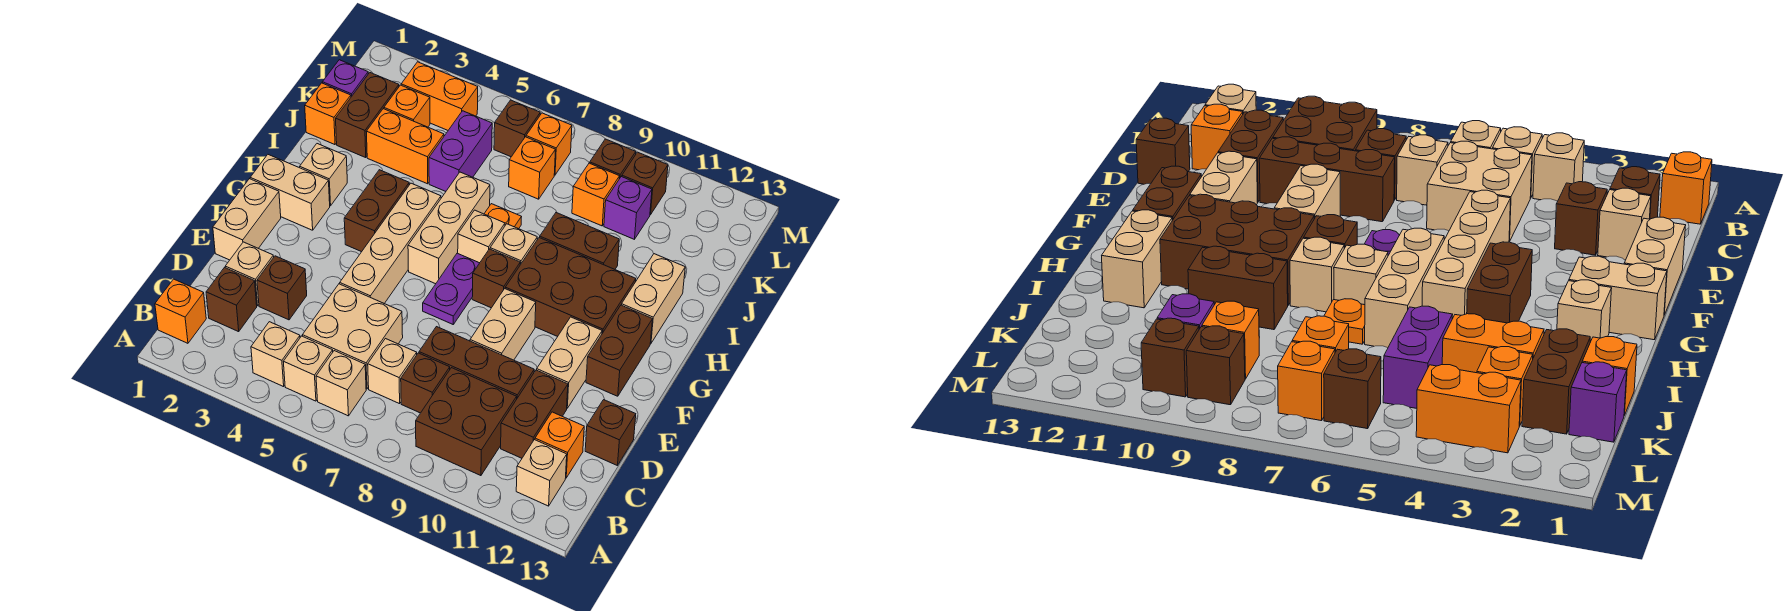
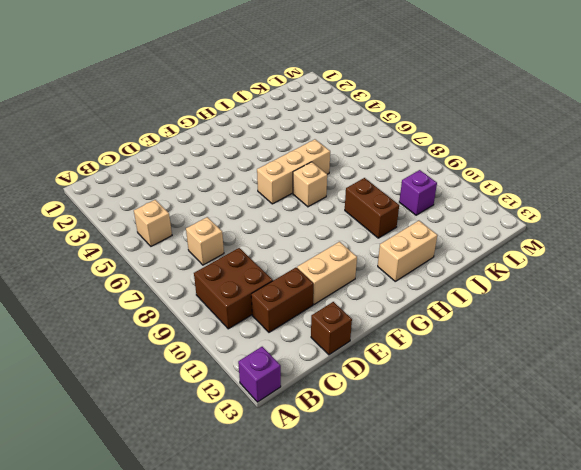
purple 1x1 brick [238,347,281,402] -> purple 1x1 brick moved to [322,60,368,97]
none -> orange 1x1 brick [155,279,206,343]
none -> tan 1x1 brick [251,322,300,387]
none -> tan 1x1 brick [316,351,366,416]
none -> tan 1x1 brick [516,440,567,506]

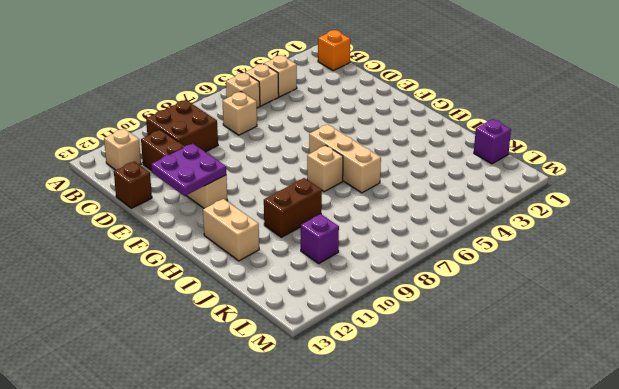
purple 2x2 plate [151,144,226,196] -> none
none -> brown 1x1 brick [206,268,257,332]
none -> tan 2x2 brick [302,284,403,389]
none -> brown 1x1 brick [401,353,450,413]
none -> orange 1x1 brick [535,412,584,478]

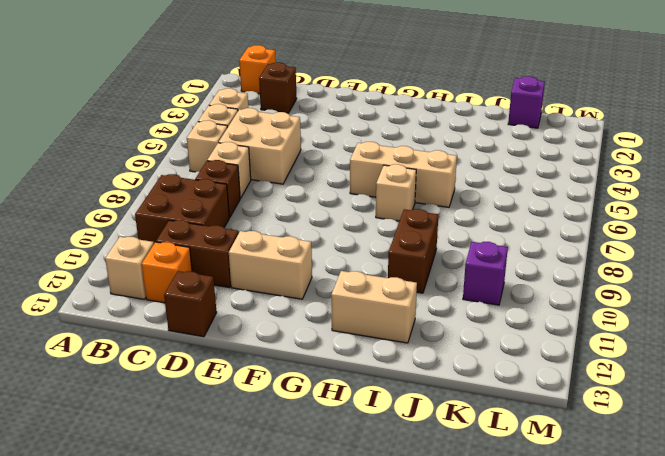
none -> tan 1x1 brick [225,242,274,306]
none -> brown 1x1 brick [257,256,307,320]
none -> brown 1x3 brick [419,327,534,398]
none -> tan 1x2 brick [213,179,281,260]

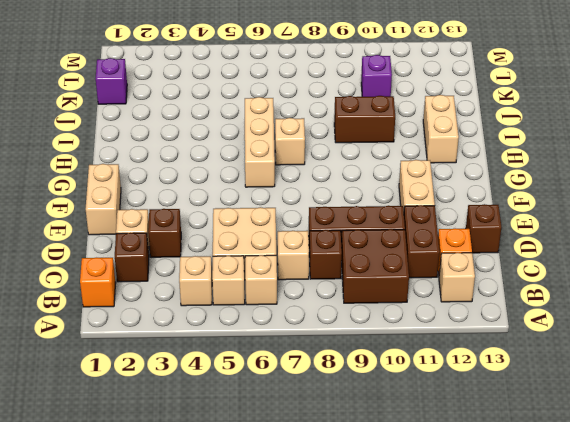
none -> tan 1x4 brick [340,183,441,304]
none -> tan 1x2 brick [470,289,536,360]
none -> purple 1x2 plate [423,253,479,324]
none -> brown 1x2 brick [586,305,652,396]

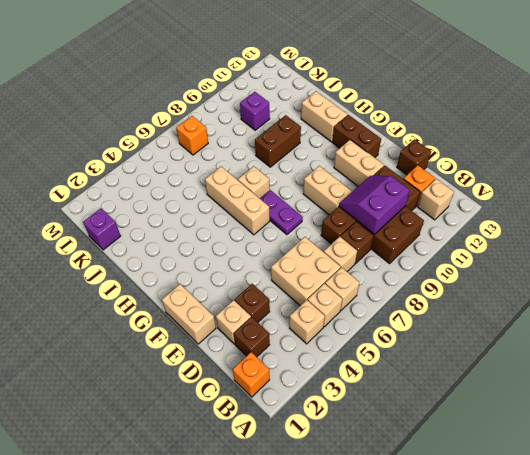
purple 2x2 slope [339,176,410,235] -> none
none -> tan 1x4 brick [340,183,441,304]
none -> tan 1x2 brick [250,155,330,230]
none -> brown 1x2 brick [344,170,409,252]
none -> brown 1x1 brick [472,249,520,308]

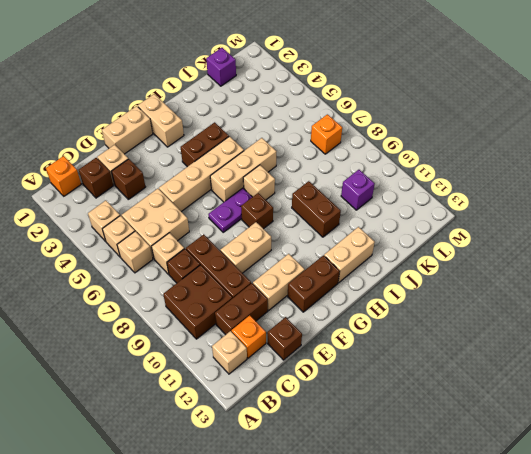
none -> brown 2x3 brick [505,237,636,337]
none -> tan 1x1 brick [300,144,347,206]
none -> tan 1x1 brick [490,224,537,265]
none -> orange 1x1 plate [484,204,521,229]

